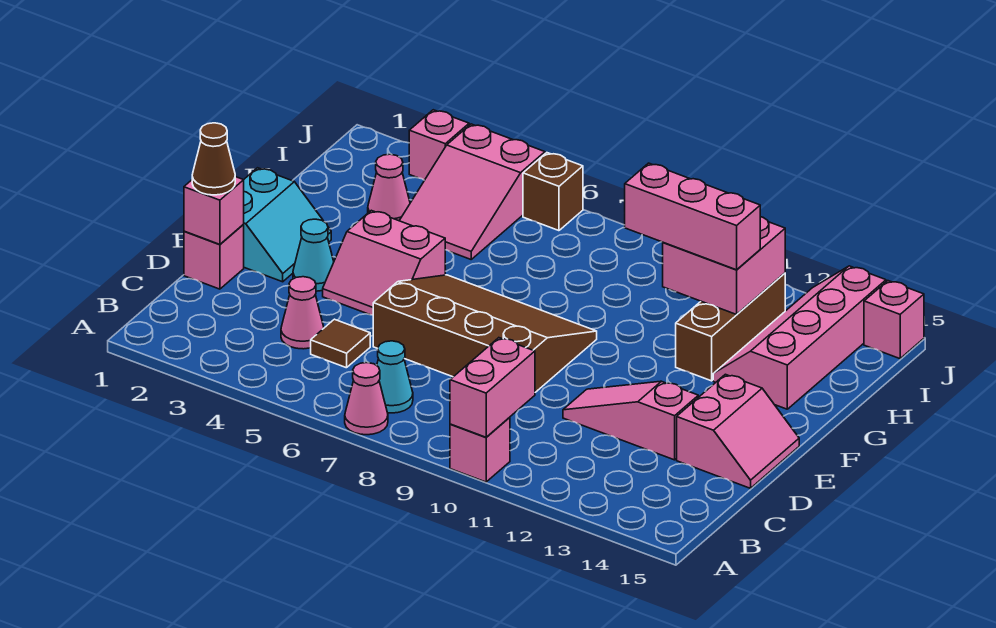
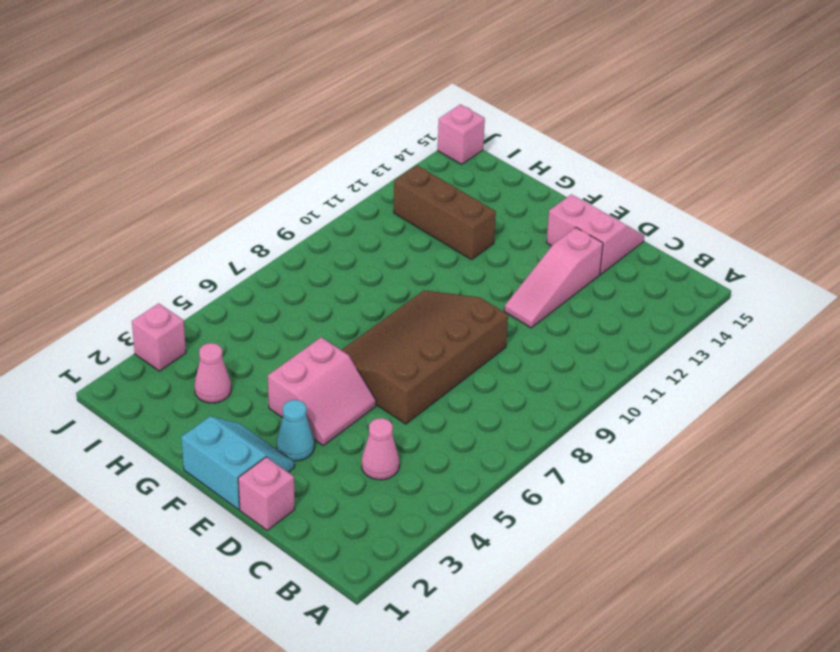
none -> pink 1x1 cone [345,363,388,435]
none -> pink 1x1 brick [450,417,510,482]
none -> cyan 1x1 cone [377,341,413,413]

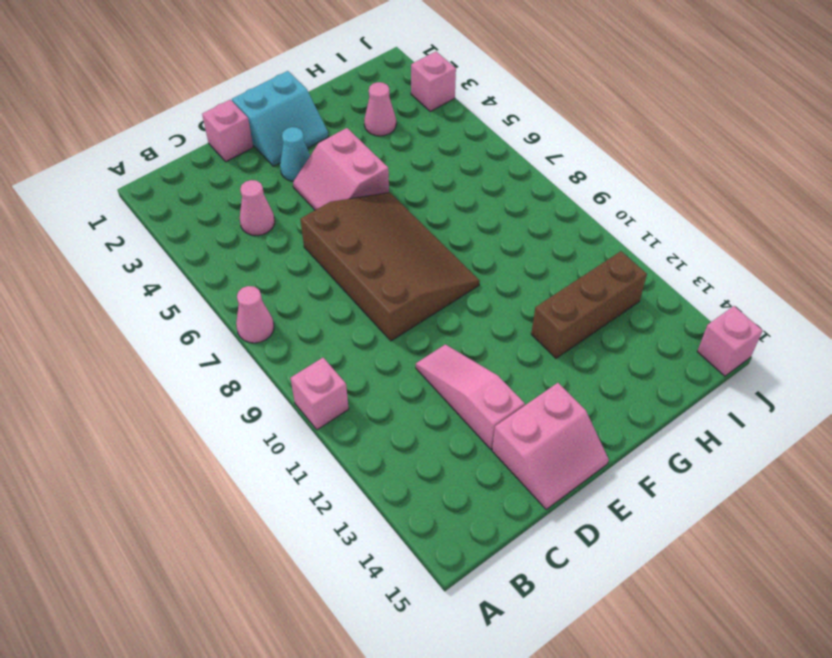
none -> cyan 1x1 cone [377,341,413,413]
none -> brown 1x1 tile [311,319,370,368]
none -> pink 2x4 slope [713,266,886,409]

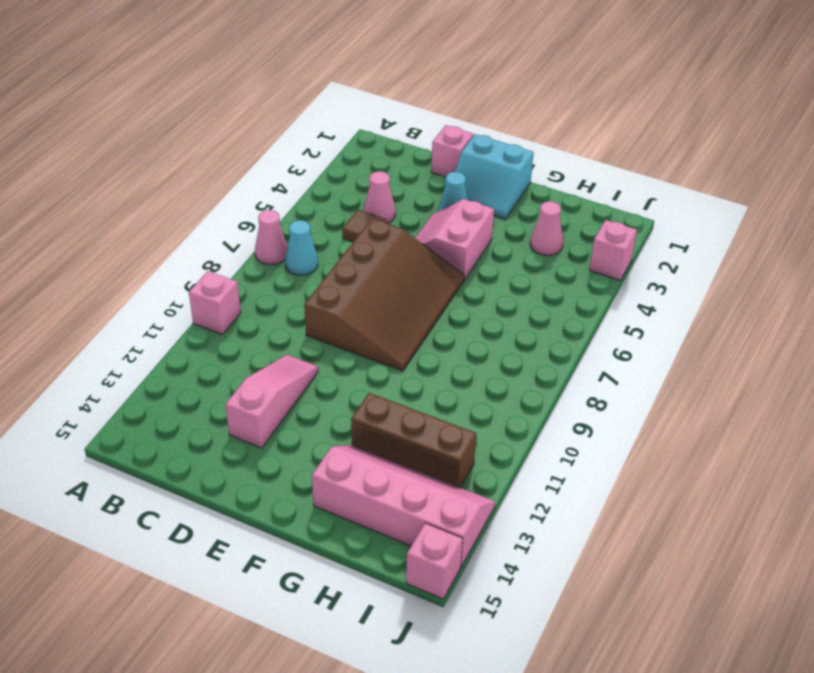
none -> pink 2x2 slope [677,374,799,488]
none -> pink 2x3 slope [399,124,545,259]
none -> brown 1x1 brick [523,153,583,231]

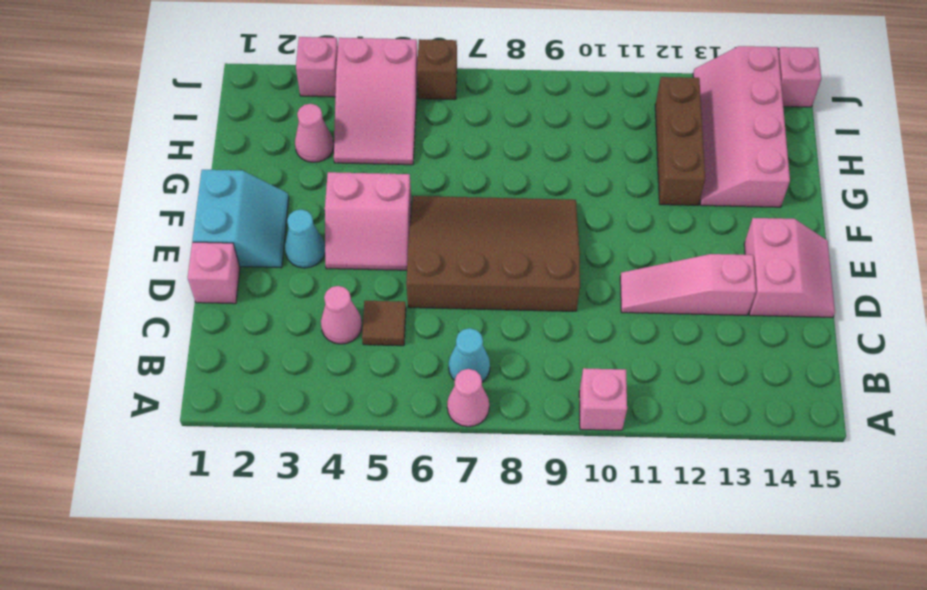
none -> pink 1x2 brick [450,338,535,437]
none -> pink 1x1 brick [184,177,244,244]
none -> pink 2x2 brick [663,217,785,314]

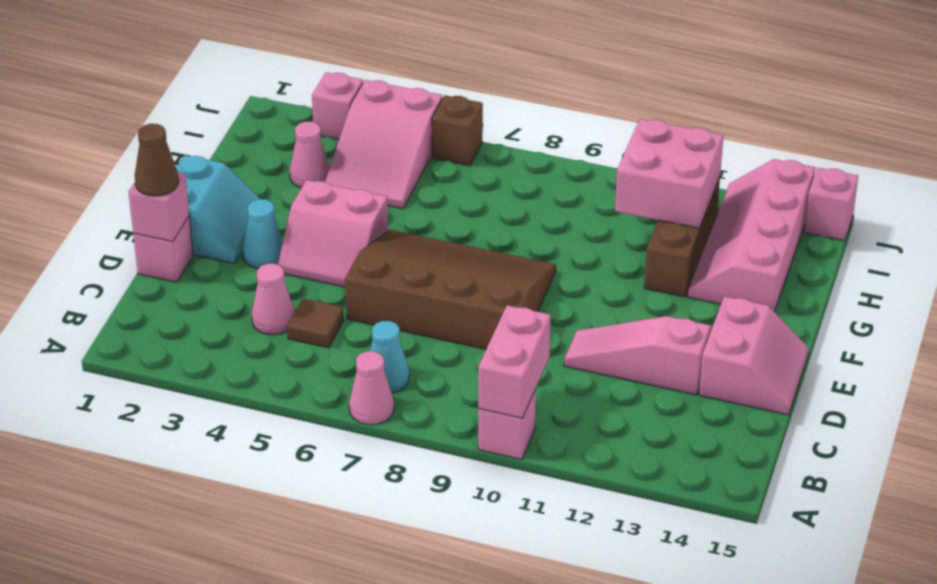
none -> pink 1x3 brick [625,163,760,270]

